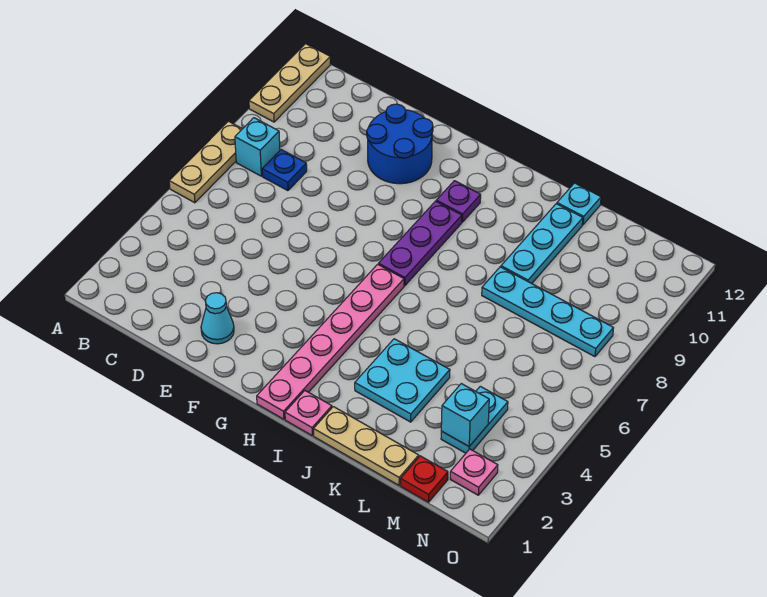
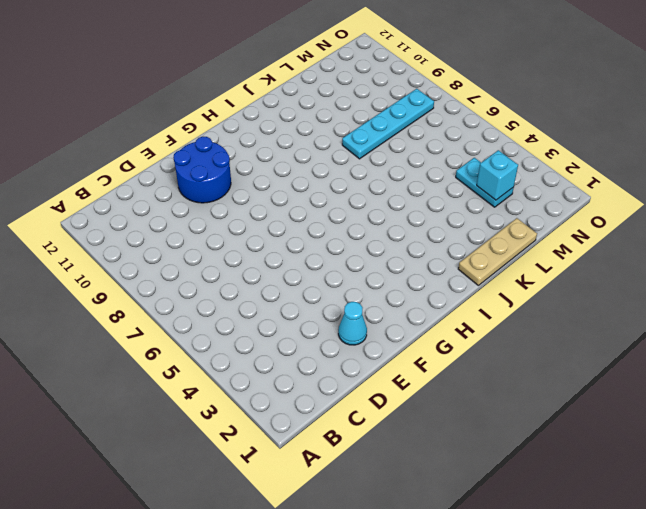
none -> tan 1x3 plate [169,121,242,203]
none -> tan 1x3 plate [249,44,330,122]
none -> cyan 1x1 brick [235,118,280,176]

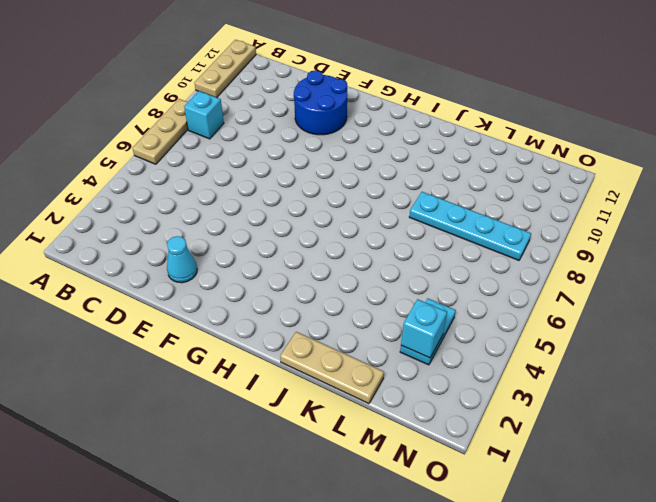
none -> blue 1x1 plate [262,150,307,191]
none -> pink 1x6 plate [257,264,404,419]
none -> purple 1x3 plate [379,201,462,286]

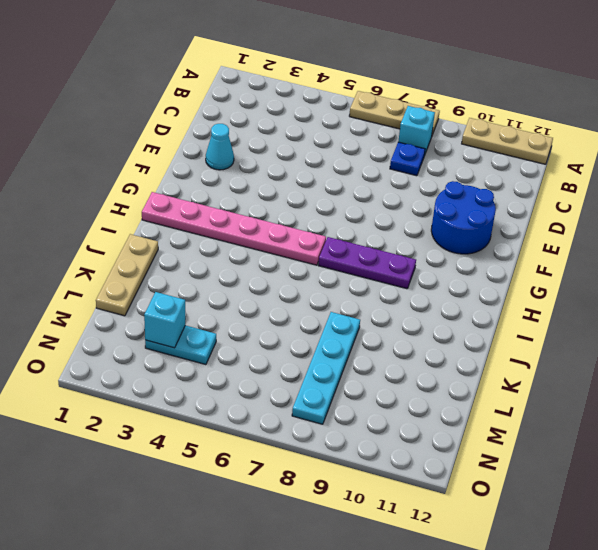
none -> purple 1x1 plate [436,181,481,222]
none -> pink 1x1 plate [285,391,332,435]
none -> cyan 2x2 plate [355,339,450,422]

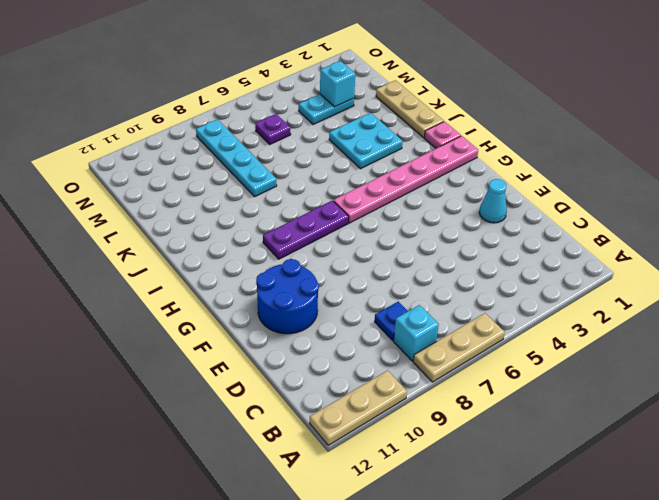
purple 1x1 plate [255,114,291,144] -> purple 1x1 plate moved to [436,181,481,222]
none -> cyan 1x3 plate [501,204,583,284]
none -> cyan 1x1 plate [557,183,601,225]
none -> red 1x1 plate [401,456,448,502]

